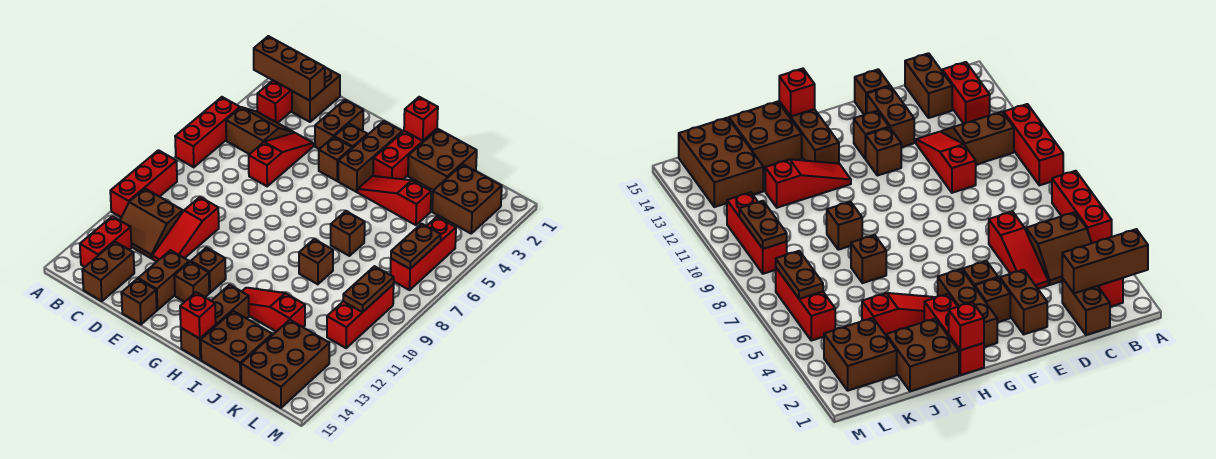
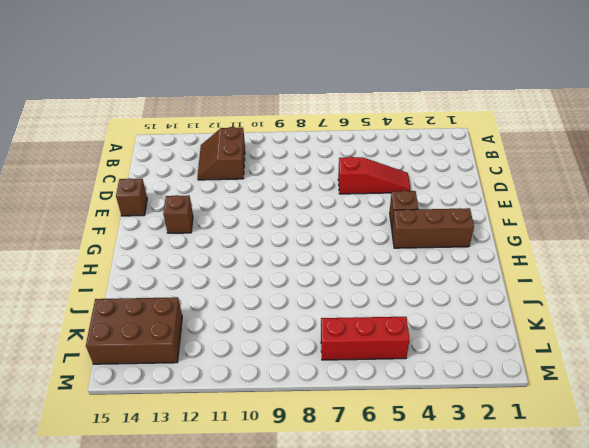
none -> red 1x3 brick [175,97,240,167]
none -> red 1x3 brick [110,150,177,217]
none -> red 1x2 brick [257,81,292,123]
none -> brown 2x2 slope [226,107,294,154]

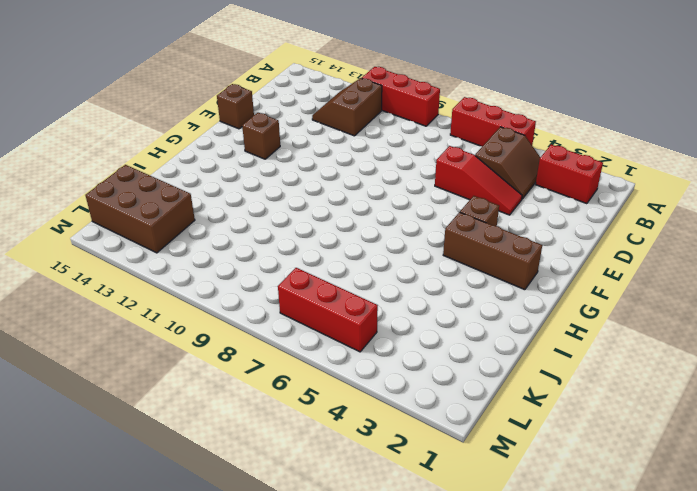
none -> red 1x2 brick [80,216,131,267]
none -> brown 1x2 brick [292,67,340,122]
none -> brown 1x2 brick [82,242,134,301]
none -> red 1x3 slope [152,197,219,262]

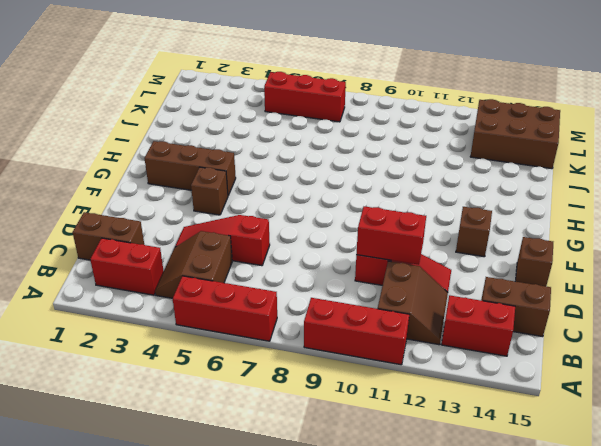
red 1x2 brick [356,206,426,265] -> none
none -> brown 1x2 brick [315,100,363,149]
none -> brown 1x2 brick [138,250,189,310]
none -> brown 1x1 brick [334,124,368,148]
none -> brown 1x1 brick [191,248,226,293]

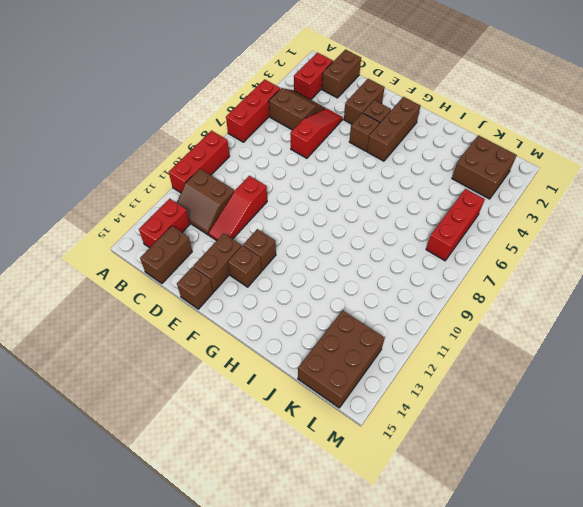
none -> red 1x3 brick [373,129,437,179]
none -> red 1x3 slope [358,176,431,225]
none -> red 1x3 slope [242,288,305,332]
none -> brown 1x3 brick [181,285,249,360]

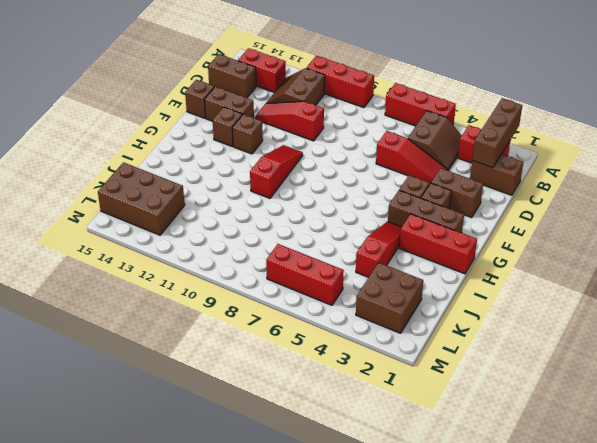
red 1x3 slope [250,145,303,198] -> red 1x3 slope moved to [242,288,305,332]
none -> brown 1x3 brick [181,285,249,360]
none -> brown 2x2 brick [408,129,477,190]
none -> brown 1x1 brick [331,211,365,256]
none -> brown 1x1 brick [299,239,333,284]

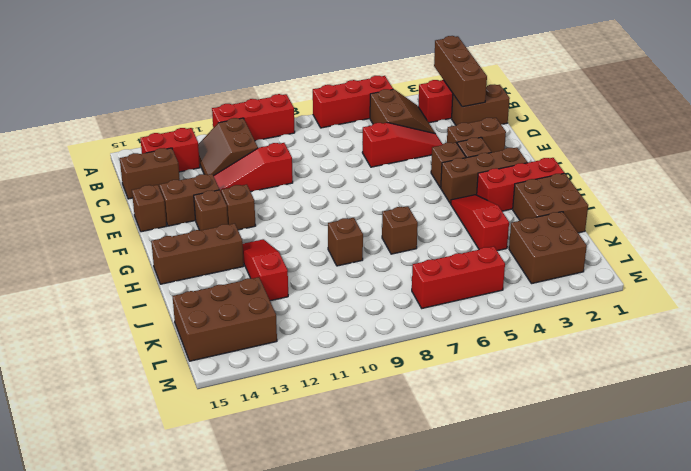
none -> brown 2x2 brick [201,311,272,384]
none -> red 1x3 brick [327,285,394,348]
none -> red 1x1 brick [404,97,438,141]
none -> red 1x1 brick [180,292,216,339]

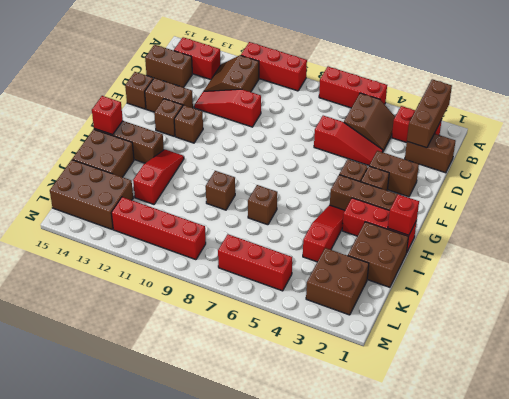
red 1x4 brick [111,197,206,260] -> red 1x3 brick [327,285,394,348]
none -> brown 1x2 plate [391,224,441,269]
none -> brown 1x2 plate [343,266,394,312]

